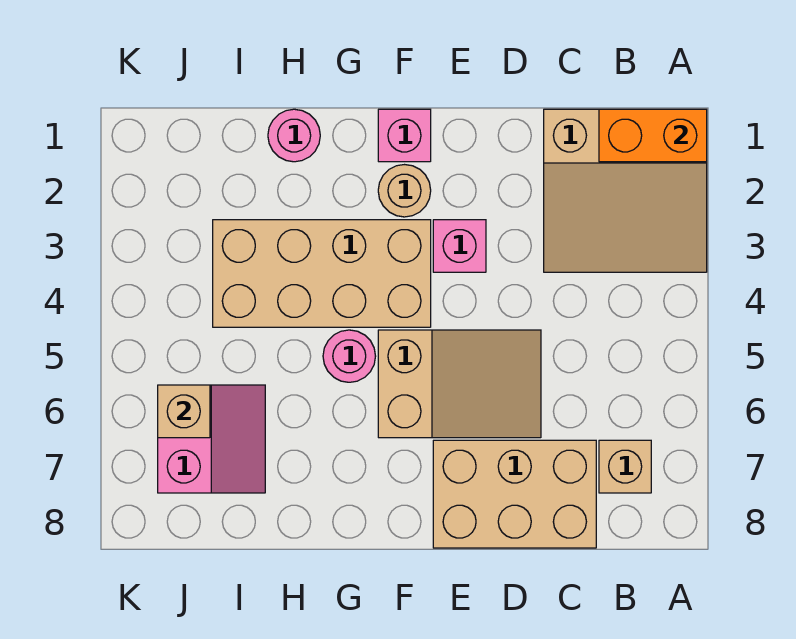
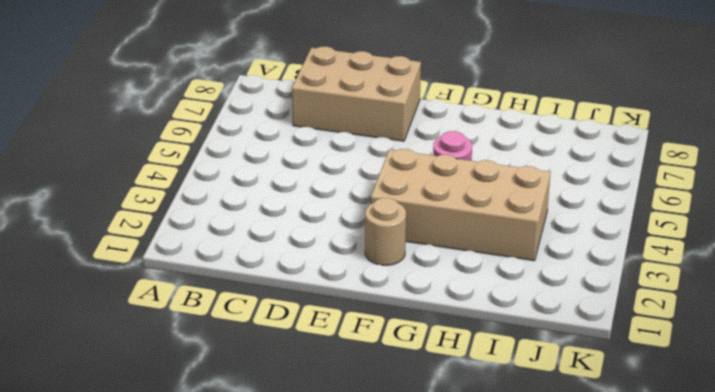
none -> tan 3x3 slope [544,109,707,272]
none -> tan 1x1 brick [599,440,651,493]
none -> tan 2x3 slope [378,330,541,438]

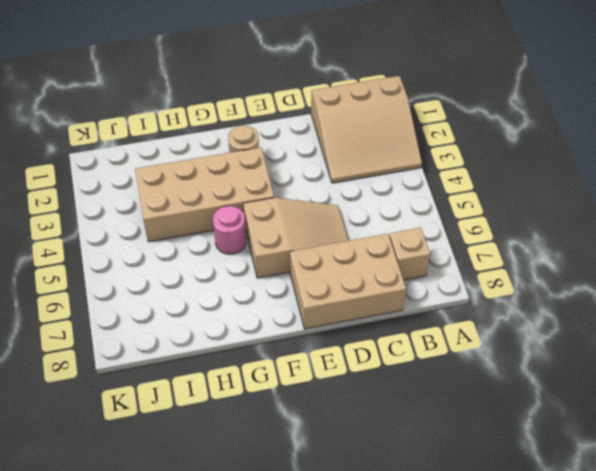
none -> pink 1x1 brick [433,220,486,272]
none -> pink 1x1 brick [378,109,431,162]
none -> pink 1x1 round brick [268,109,320,162]

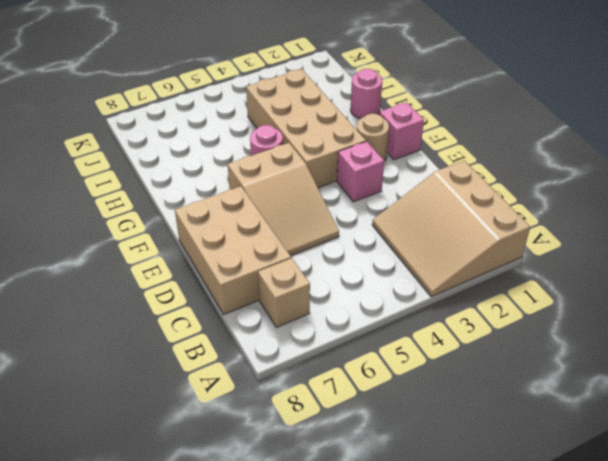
none -> pink 2x2 slope [158,385,265,493]
none -> orange 1x2 brick [599,109,707,162]
none -> tan 1x1 brick [158,385,210,438]

